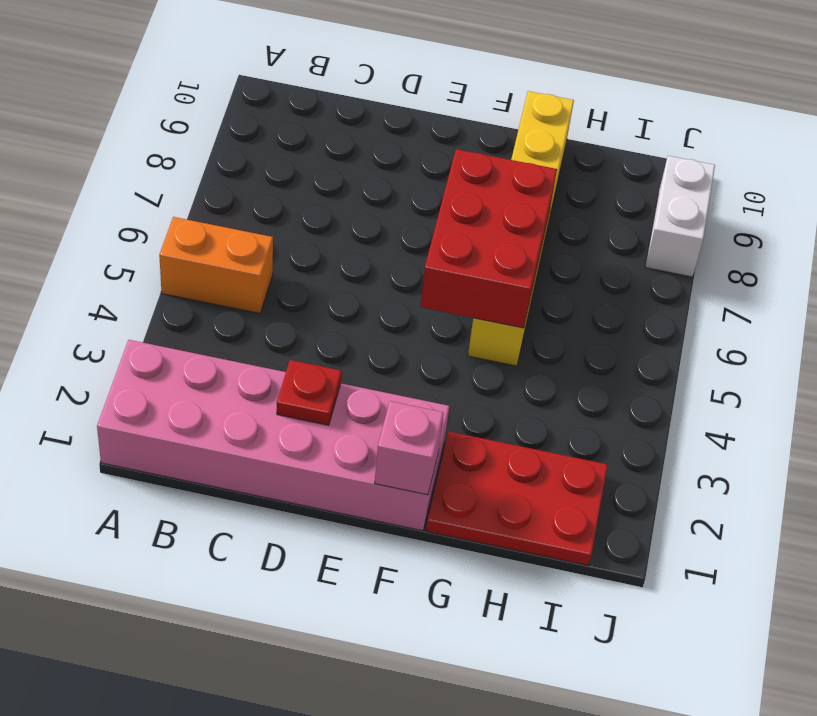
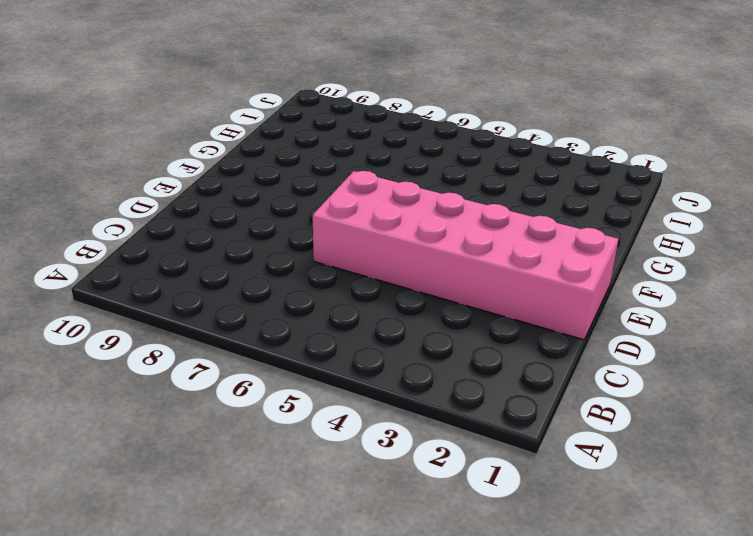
pink 2x6 brick [313,171,618,340] -> pink 2x6 brick turned to [97,340,449,531]
none -> orange 1x2 brick [159,217,273,314]
none -> red 2x3 plate [426,432,608,566]

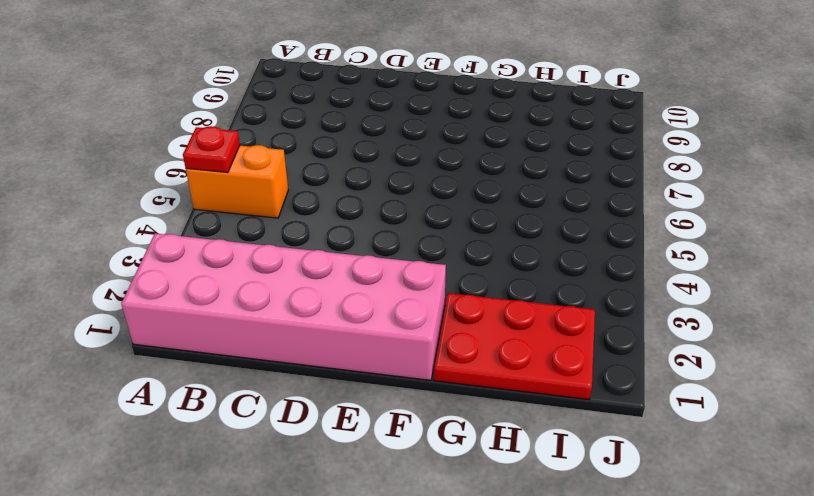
red 1x1 plate [183,126,240,173] -> red 1x1 plate moved to [277,360,341,425]
none -> yellow 1x6 brick [468,91,574,366]
none -> white 1x2 brick [645,156,715,277]

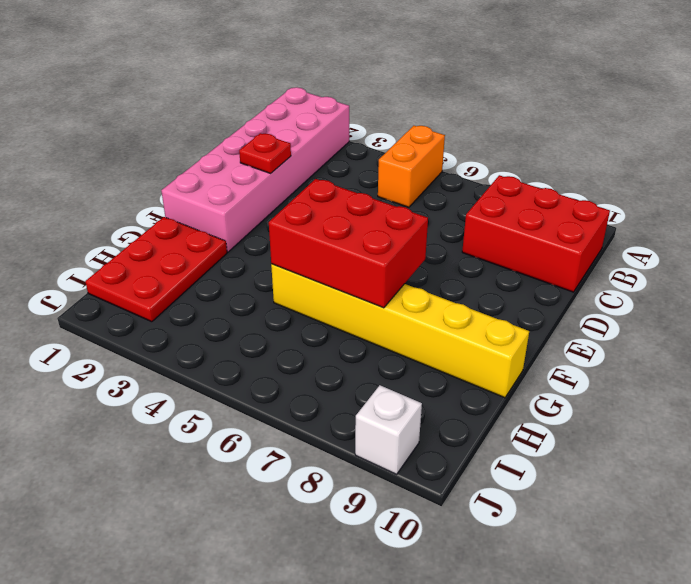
red 2x3 brick [462,175,610,292] -> none
white 1x1 brick [355,385,422,474] -> white 1x2 brick [645,156,715,277]
none -> pink 1x1 brick [375,401,444,495]

